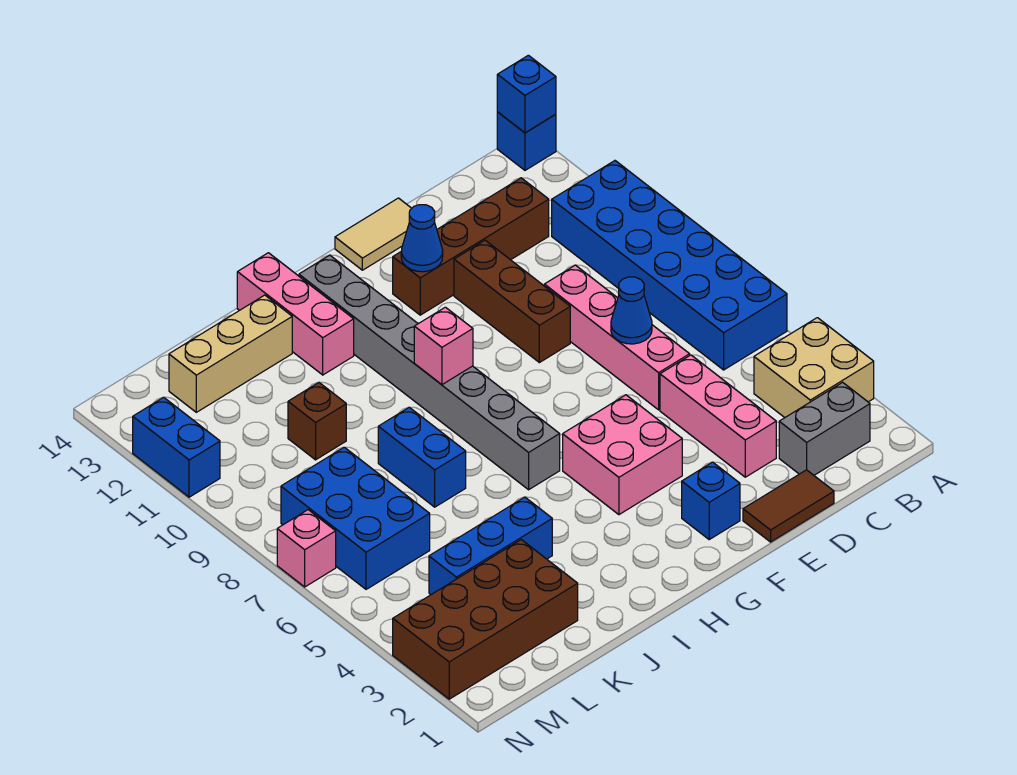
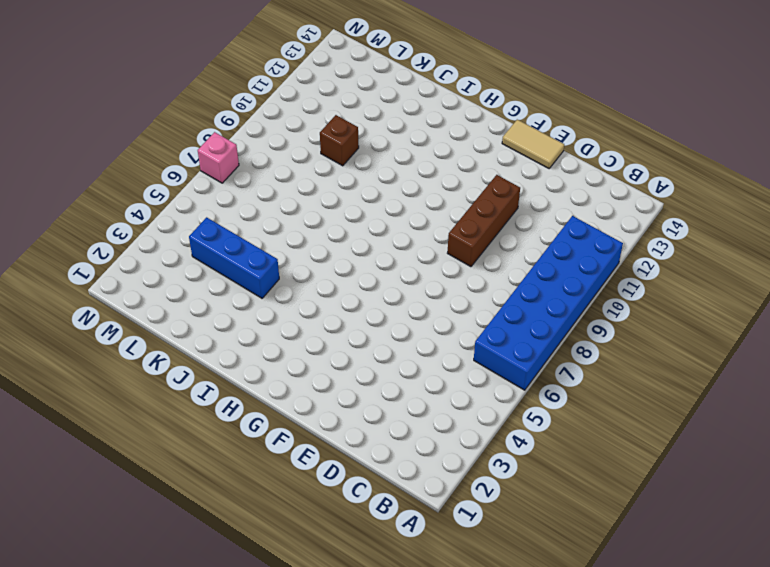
none -> tan 2x2 brick [754,318,874,417]
none -> blue 1x1 brick [497,112,556,170]
none -> grey 1x2 brick [779,382,870,475]

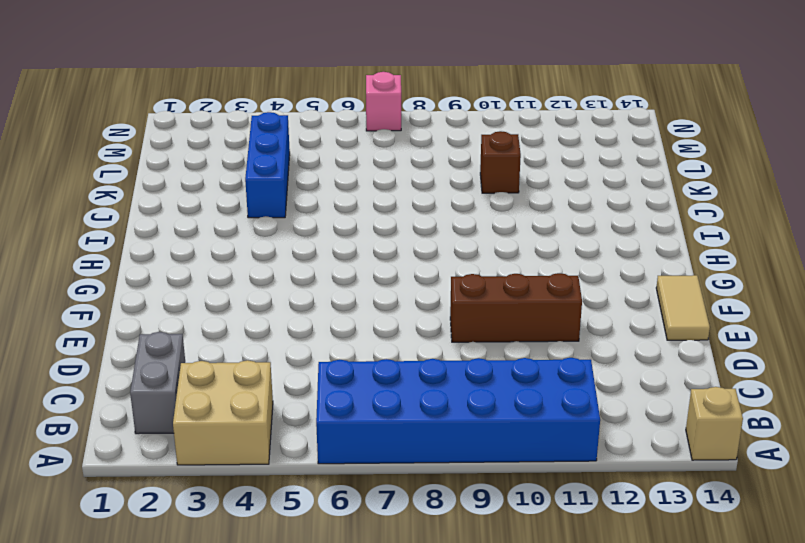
tan 1x1 brick [686,387,743,460] -> blue 1x1 brick [497,112,556,170]
none -> brown 1x4 brick [393,178,549,315]
none -> brown 1x2 tile [743,470,834,542]
none -> pink 1x3 brick [660,355,776,477]

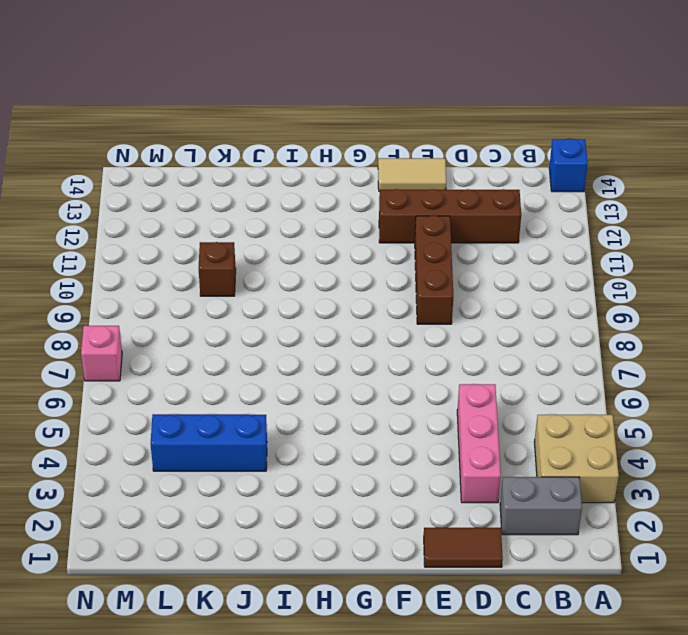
none -> blue 2x6 brick [552,161,787,370]
none -> pink 1x4 brick [544,265,690,410]
none -> blue 1x1 brick [682,462,740,539]

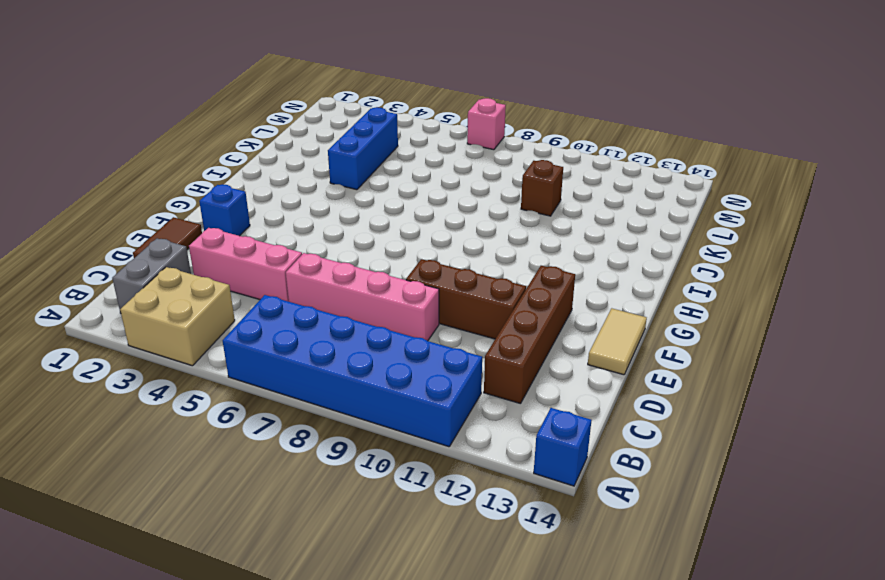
none -> pink 2x2 brick [563,395,682,515]
none -> grey 1x8 brick [299,255,560,490]
none -> pink 1x3 brick [237,253,354,375]

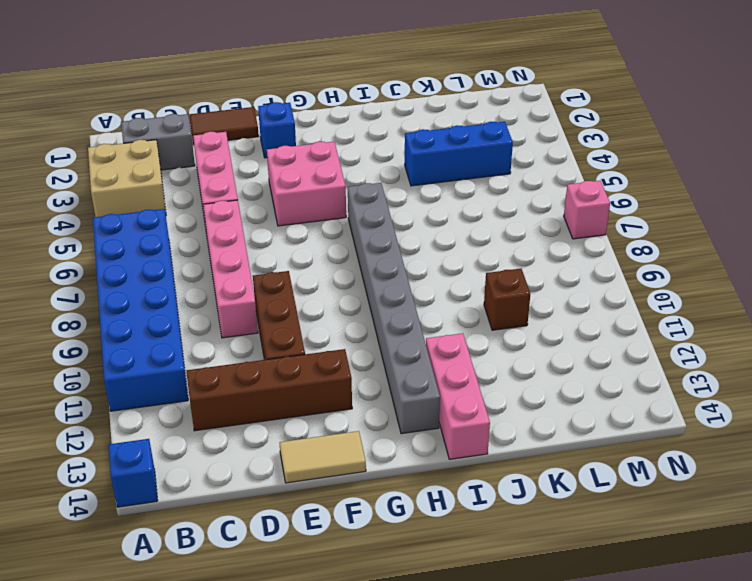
none -> blue 1x2 brick [378,407,466,507]
none -> tan 1x3 brick [169,295,292,412]
none -> brown 2x4 brick [393,540,578,699]

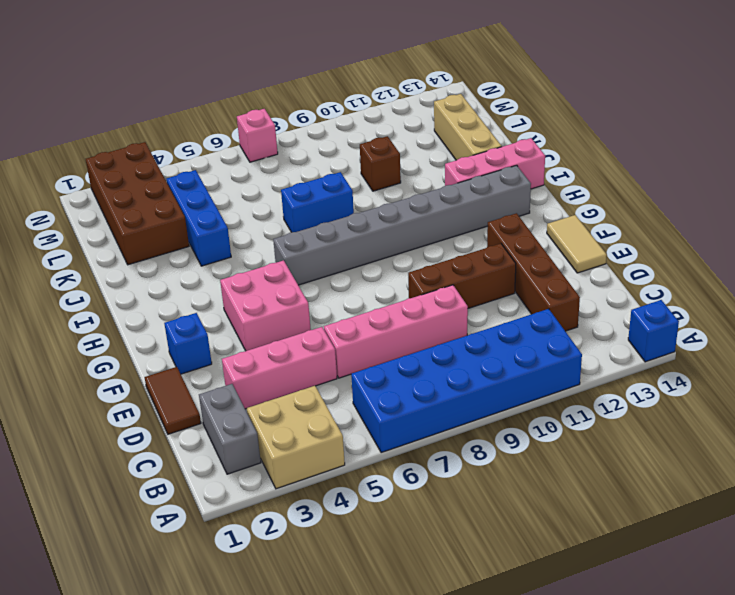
none -> blue 2x3 brick [281,447,430,589]
none -> blue 1x2 brick [133,397,220,497]
none -> blue 1x1 brick [497,55,556,133]

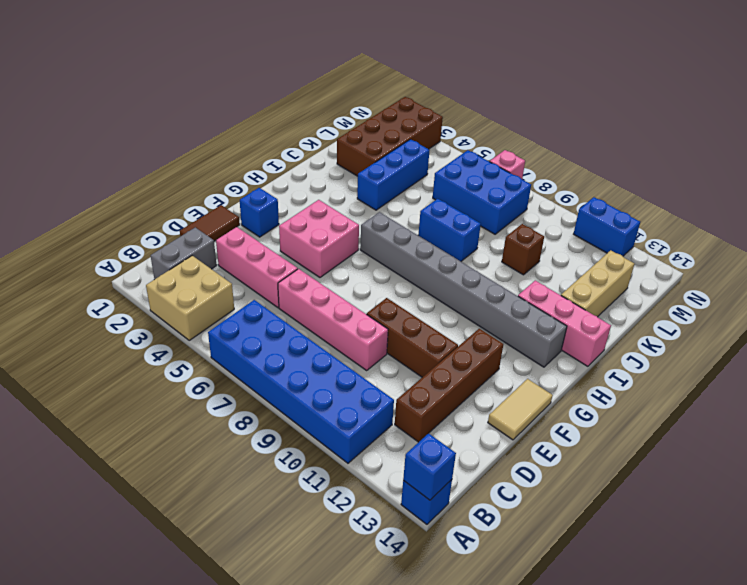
none -> blue 1x1 cone [611,277,652,344]
none -> blue 1x1 cone [401,205,443,272]
none -> pink 1x1 brick [414,307,473,385]

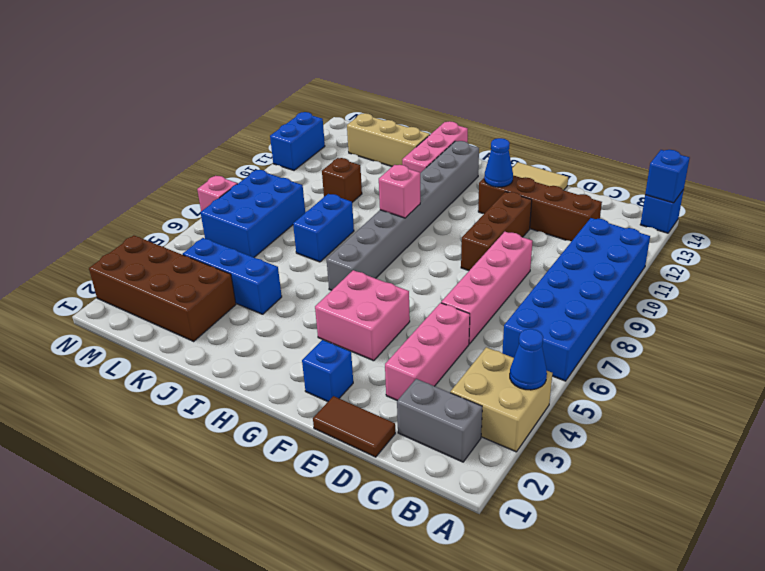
blue 1x1 cone [510,329,547,390] -> blue 1x1 cone moved to [611,277,652,344]

